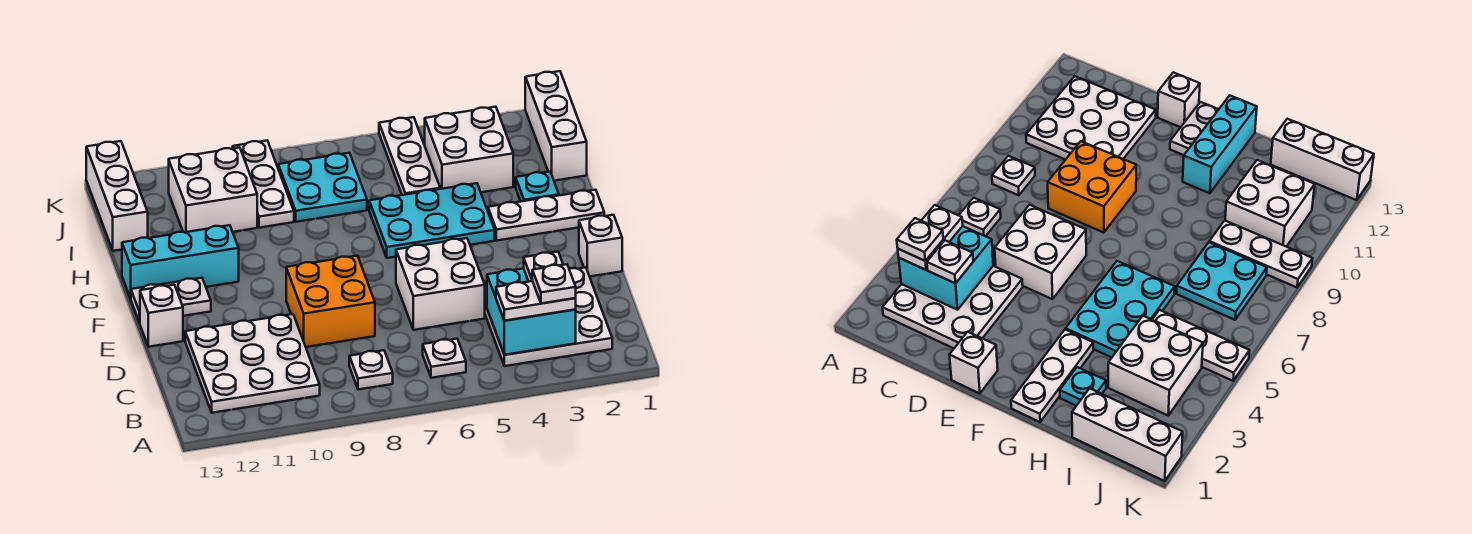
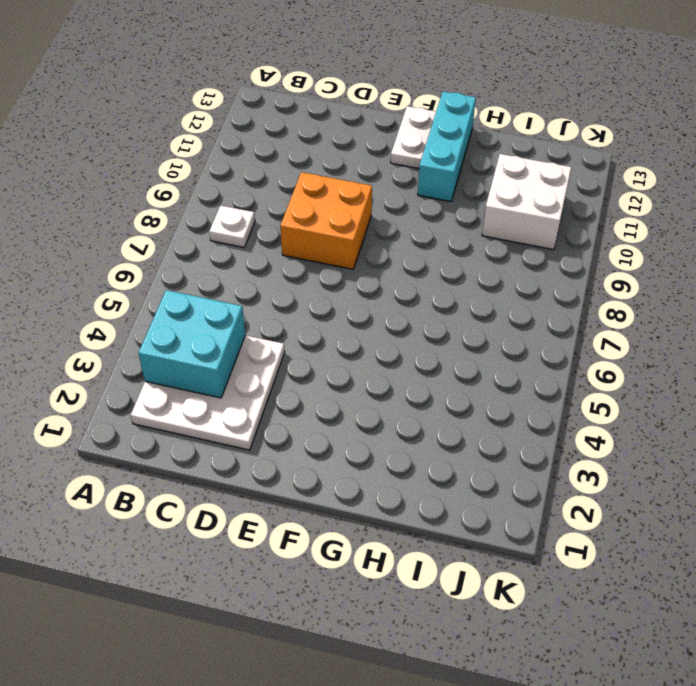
none -> white 1x1 plate [423,339,466,378]
none -> white 3x3 plate [185,314,320,413]
none -> white 2x2 brick [396,238,485,330]

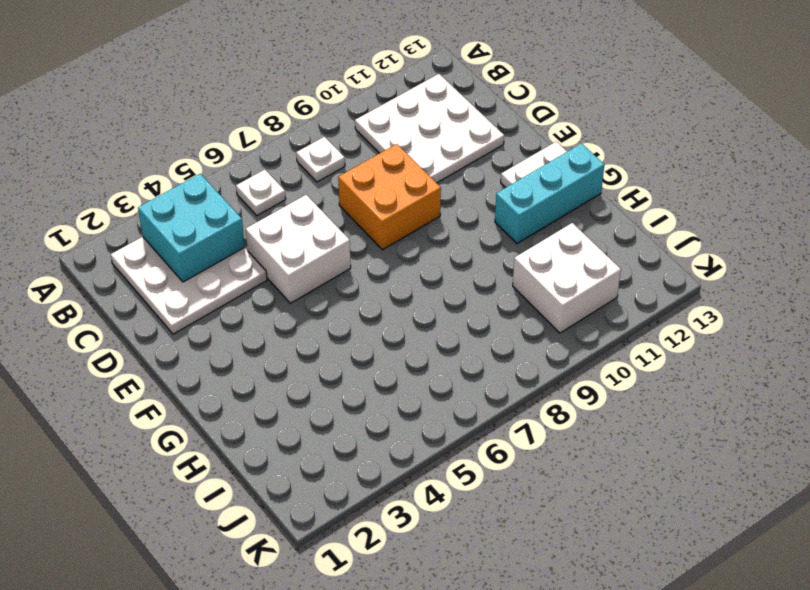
none -> white 1x1 brick [579,215,622,277]
none -> white 1x1 brick [140,285,183,347]
none -> white 1x3 plate [488,190,604,240]

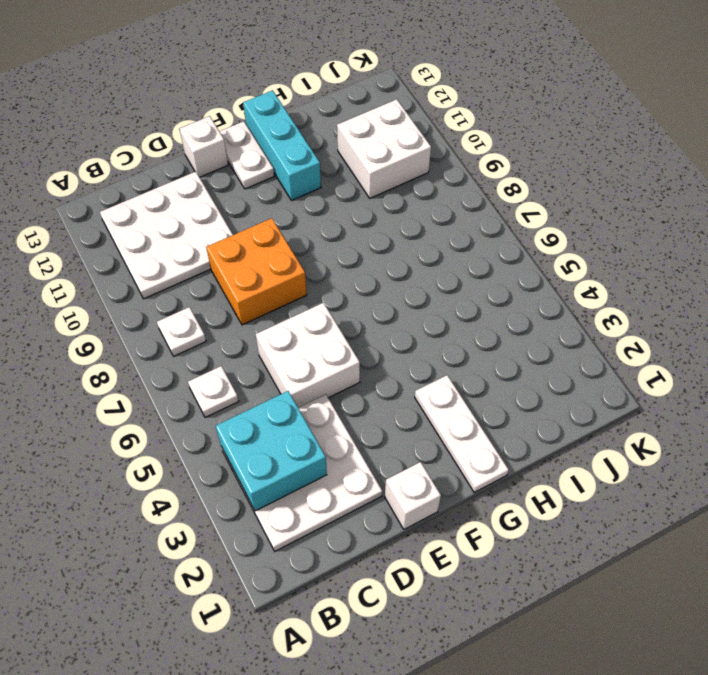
none -> cyan 2x3 plate [369,183,495,258]
none -> cyan 1x1 plate [516,172,559,201]
none -> white 1x3 brick [525,71,587,181]

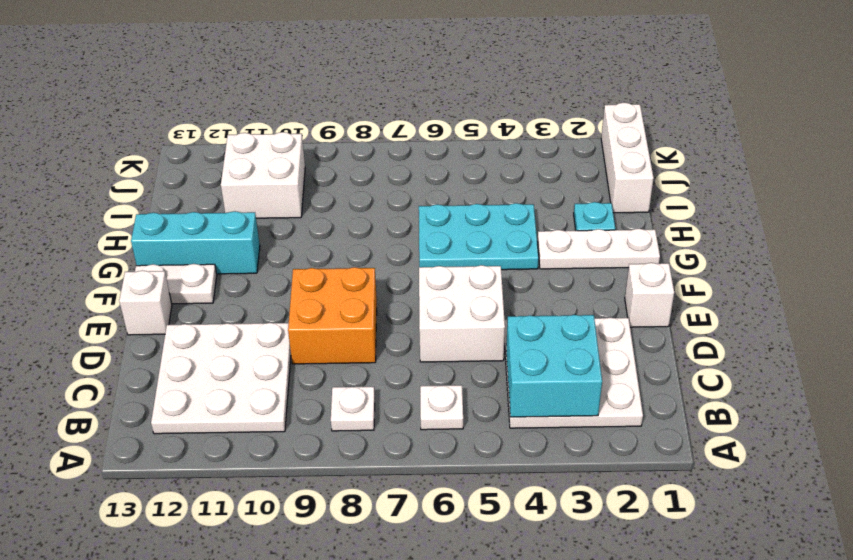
none -> white 2x2 brick [425,107,513,192]
none -> white 1x3 plate [379,117,440,195]
none -> cyan 2x2 plate [278,153,367,222]

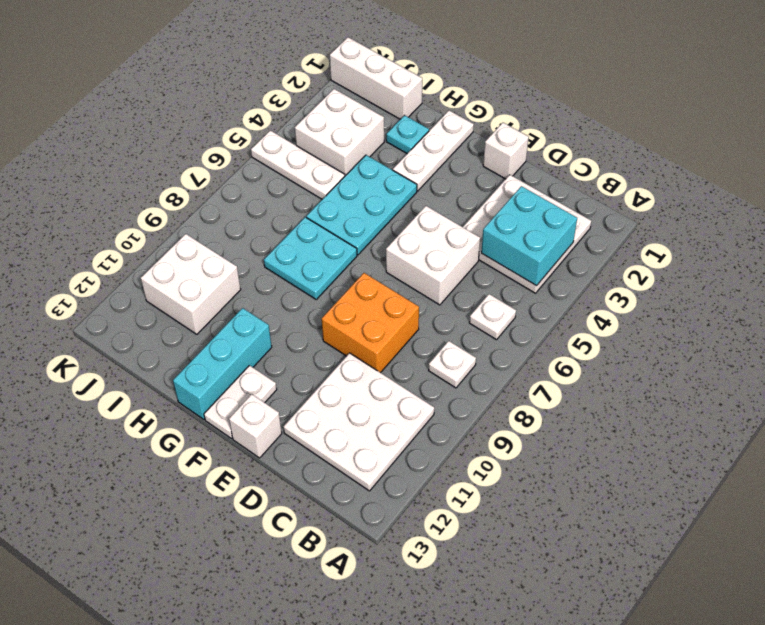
cyan 2x2 plate [264,217,357,299] -> cyan 2x2 plate moved to [278,153,367,222]
none -> white 1x3 plate [233,141,294,228]
none -> white 1x3 brick [86,141,148,251]
none -> white 1x2 plate [496,281,576,321]

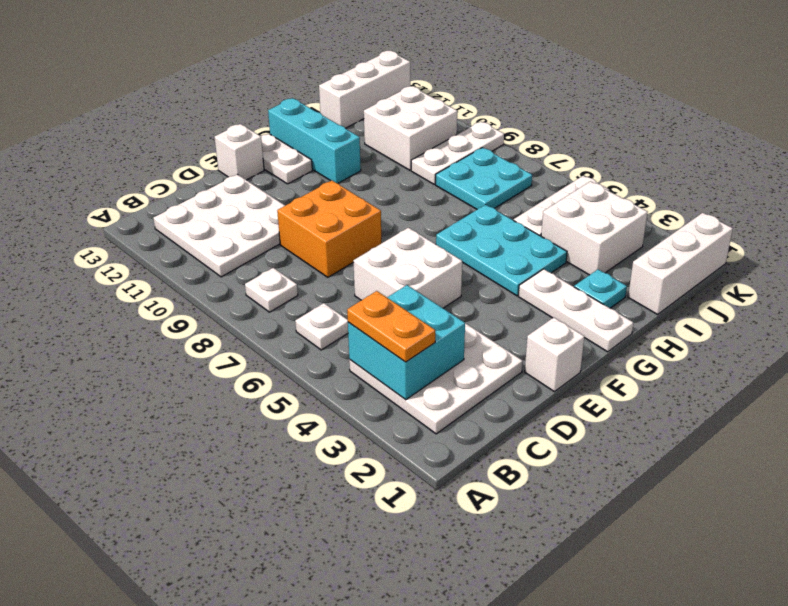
orange 1x2 plate [347,291,435,362] -> white 1x2 plate [496,281,576,321]
none -> white 1x1 plate [524,252,563,282]
none -> white 1x1 plate [532,264,576,303]

